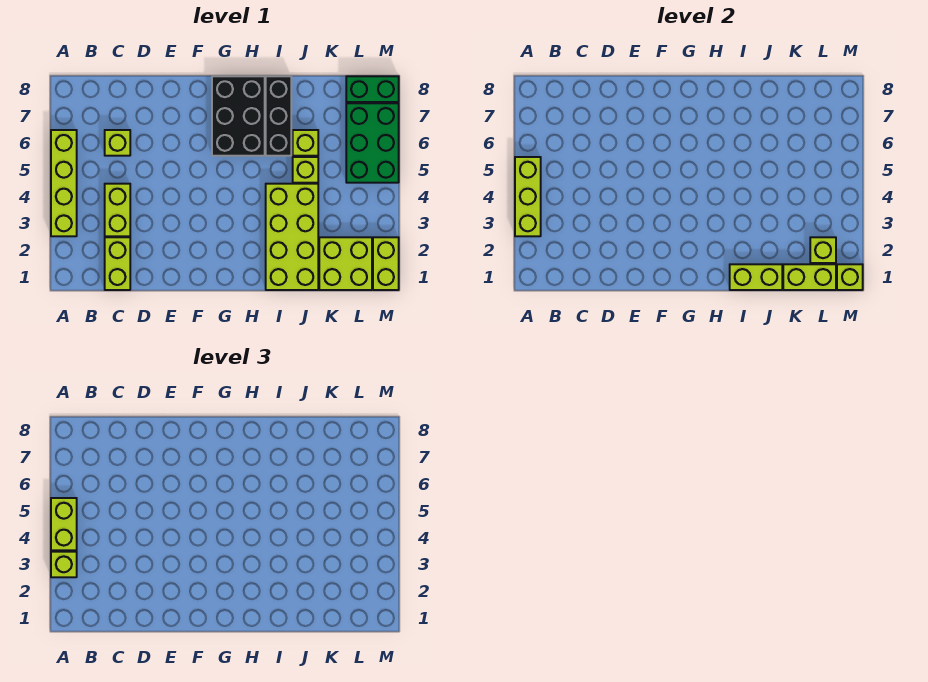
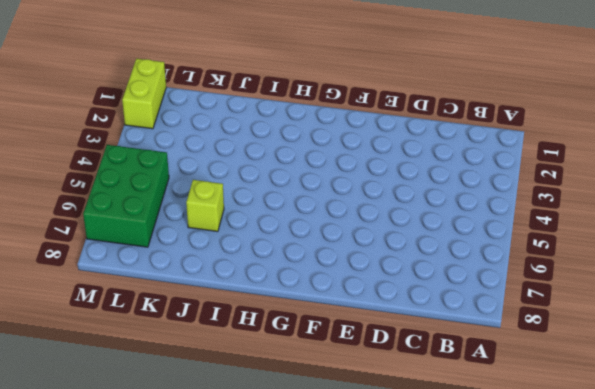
none -> lime 1x4 brick [51,130,77,236]
none -> lime 1x2 brick [105,237,130,290]
none -> lime 1x2 brick [105,184,130,236]

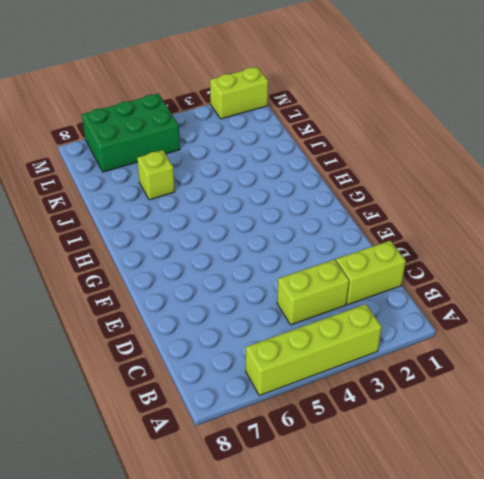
none -> lime 1x1 brick [105,130,130,156]
none -> black 2x3 brick [212,76,265,156]
none -> lime 2x4 brick [266,184,318,290]

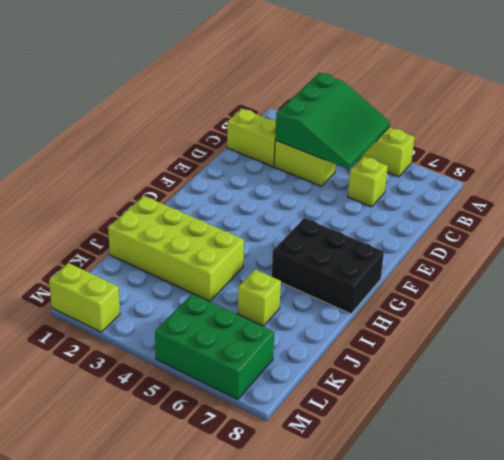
green 3x3 slope [275,73,390,169] -> lime 1x3 brick [515,157,541,236]
none -> black 1x3 brick [266,76,291,156]
none -> lime 1x1 brick [293,157,318,183]
none -> lime 2x2 brick [319,237,372,290]

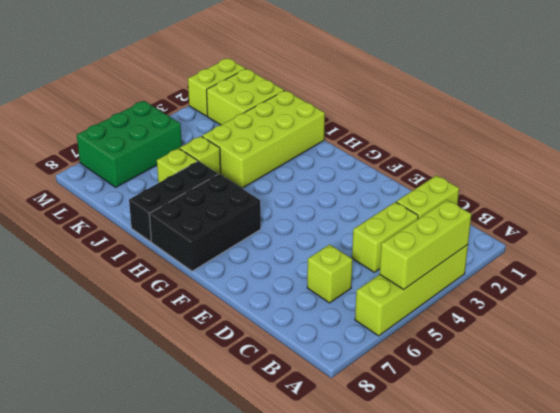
none -> green 1x2 brick [346,76,399,102]
none -> lime 1x2 brick [730,264,782,290]
none -> lime 1x2 brick [783,264,836,290]

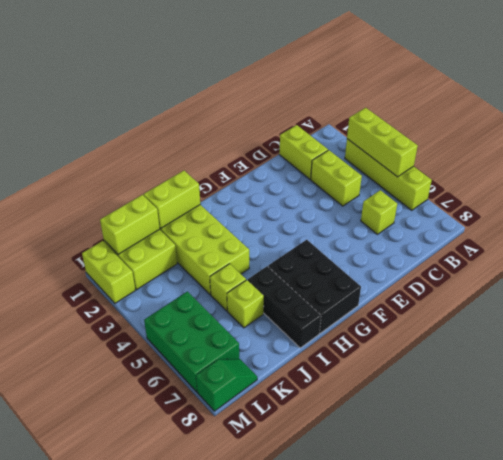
green 1x2 slope [196,359,257,411] -> green 1x2 brick [346,76,399,102]
none -> lime 1x1 brick [810,237,836,263]
none -> lime 1x1 brick [837,264,863,290]
none -> lime 1x1 brick [51,552,77,577]

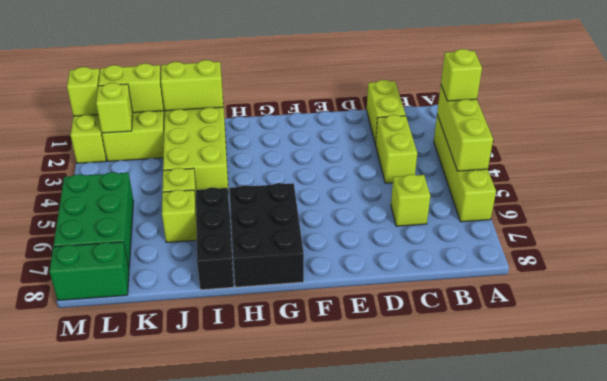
none -> lime 1x2 brick [51,498,77,550]

